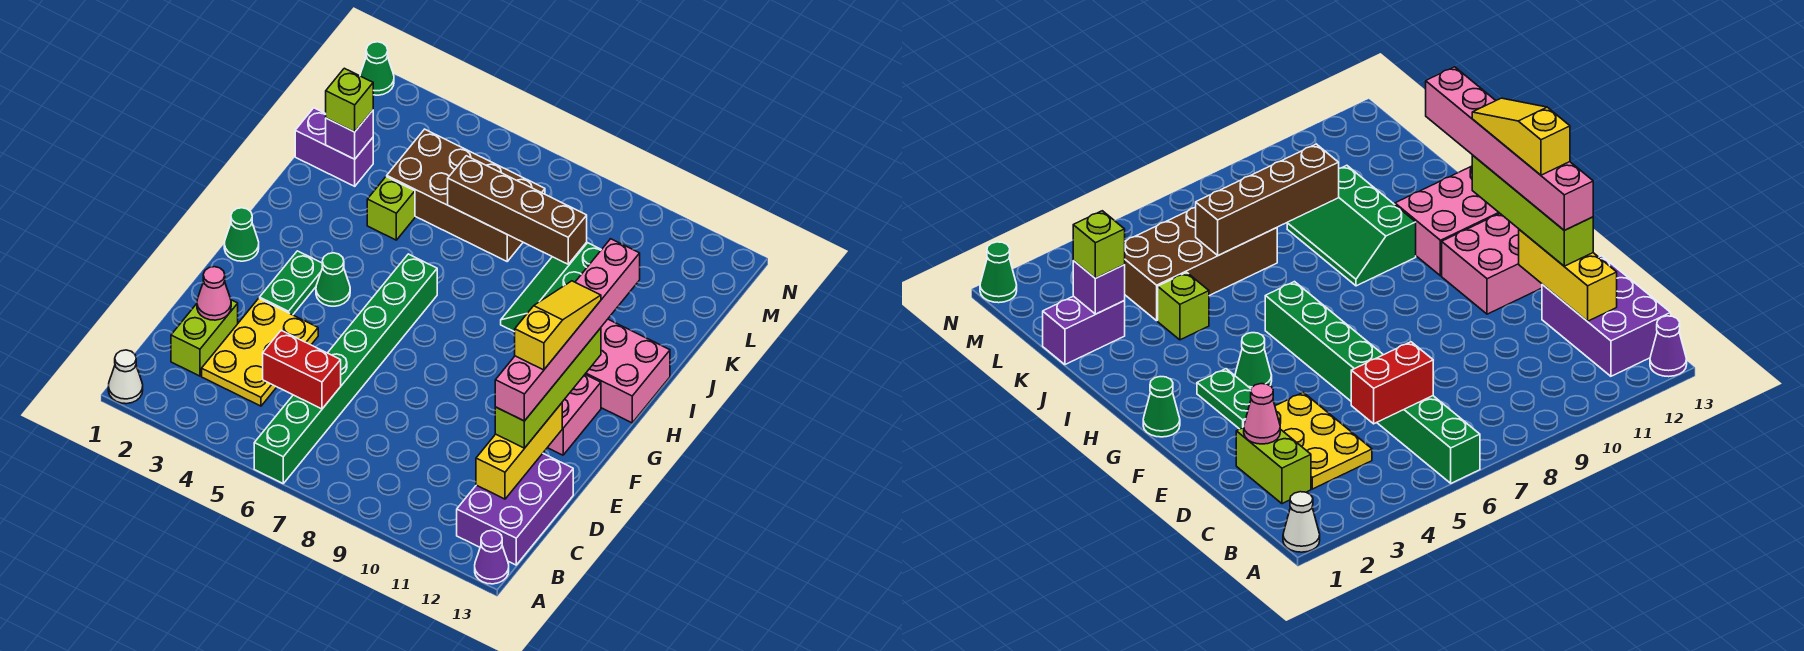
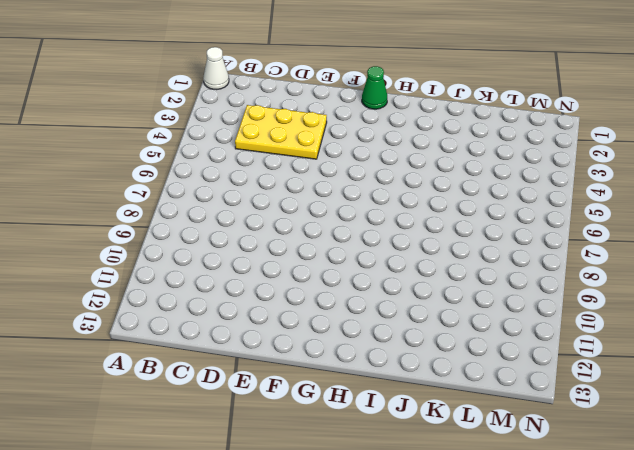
none -> green 1x8 brick [254,254,437,483]
none -> purple 1x1 cone [475,530,509,584]
none -> purple 2x3 brick [457,454,573,565]

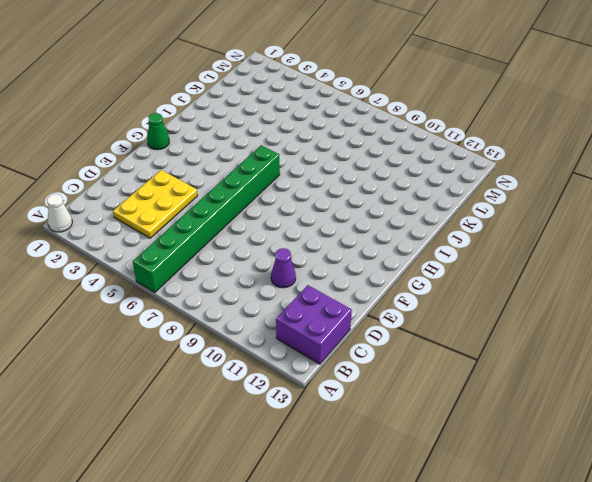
purple 2x2 brick [276,285,352,364] -> purple 2x3 brick [457,454,573,565]
purple 1x1 cone [271,248,296,288] -> purple 1x1 cone moved to [475,530,509,584]
none -> lime 1x2 brick [171,300,238,376]
none -> green 1x2 plate [260,251,323,315]
none -> pink 2x2 brick [547,375,601,455]

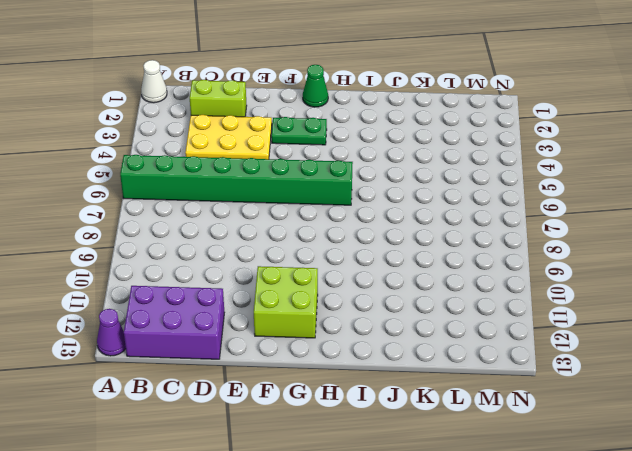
lime 2x2 brick [254,266,318,338] -> pink 2x2 brick [547,375,601,455]
none -> green 1x1 cone [316,253,350,306]
none -> pink 2x3 brick [585,319,670,423]
none -> green 2x3 slope [501,243,601,332]

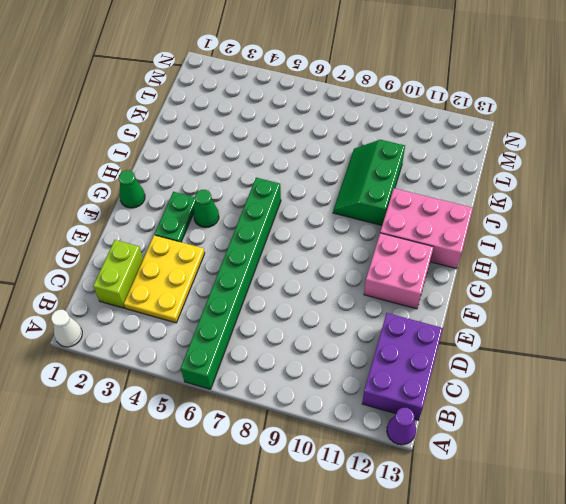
none -> lime 1x1 brick [367,177,415,240]
none -> purple 1x2 brick [295,108,373,186]
none -> brown 2x4 brick [387,129,545,261]

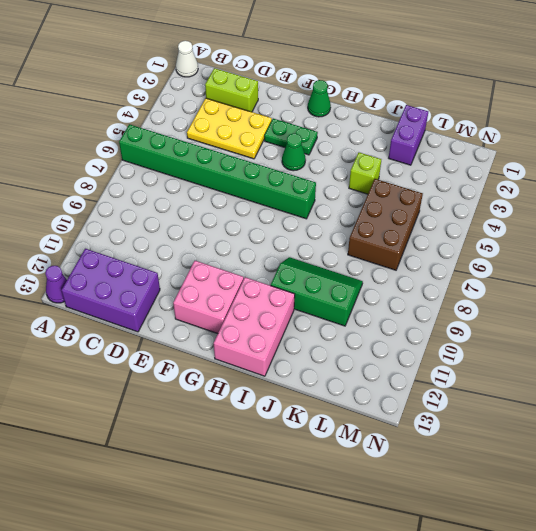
brown 2x3 brick [348,179,423,270] -> brown 2x4 brick [387,129,545,261]
none -> green 1x1 cone [360,42,394,95]
none -> red 1x2 brick [263,331,341,409]
none -> yellow 1x3 brick [476,403,562,499]

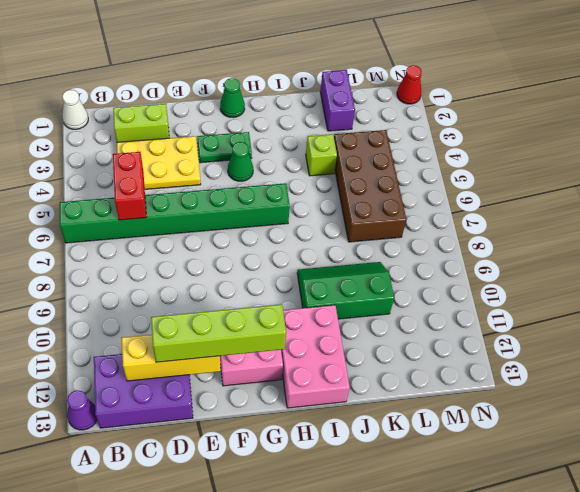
red 1x1 cone [397,65,422,104] -> green 1x1 cone [360,42,394,95]
none -> pink 1x1 cone [197,267,231,320]
none -> purple 1x1 brick [326,110,373,159]
none -> brown 1x4 brick [448,156,587,264]

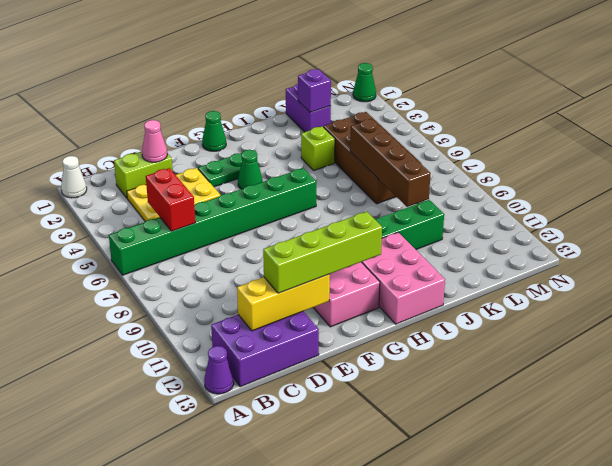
none -> lime 1x1 brick [326,68,373,132]
none -> pink 1x6 brick [495,239,640,421]
none -> yellow 1x3 slope [515,281,601,370]

